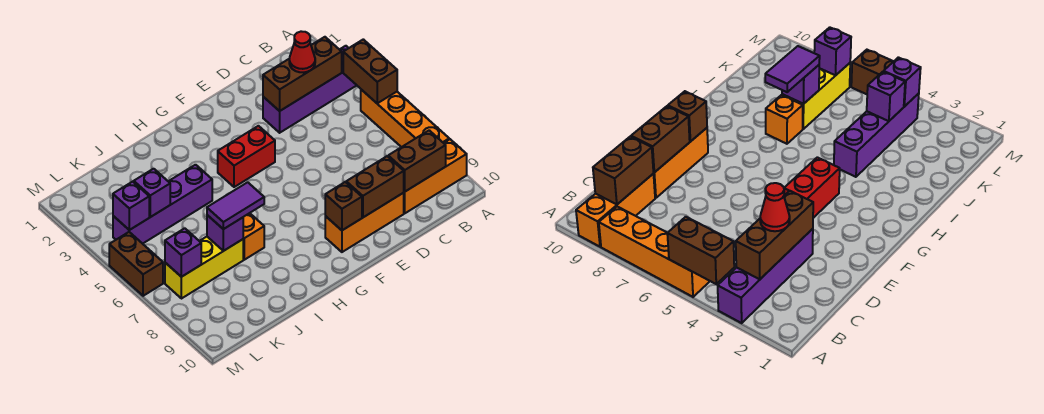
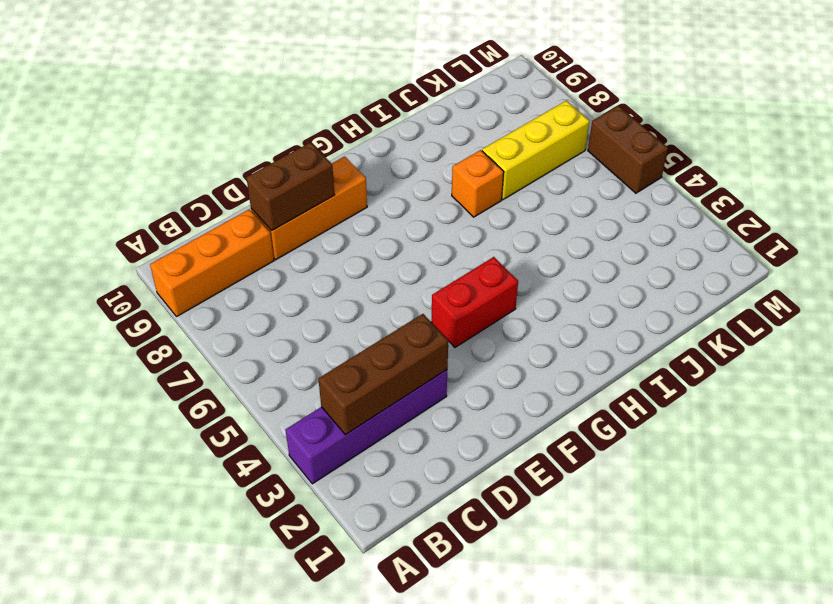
none -> orange 1x4 brick [361,90,449,147]
none -> purple 1x4 brick [113,165,212,244]
none -> brown 1x2 brick [343,39,397,103]

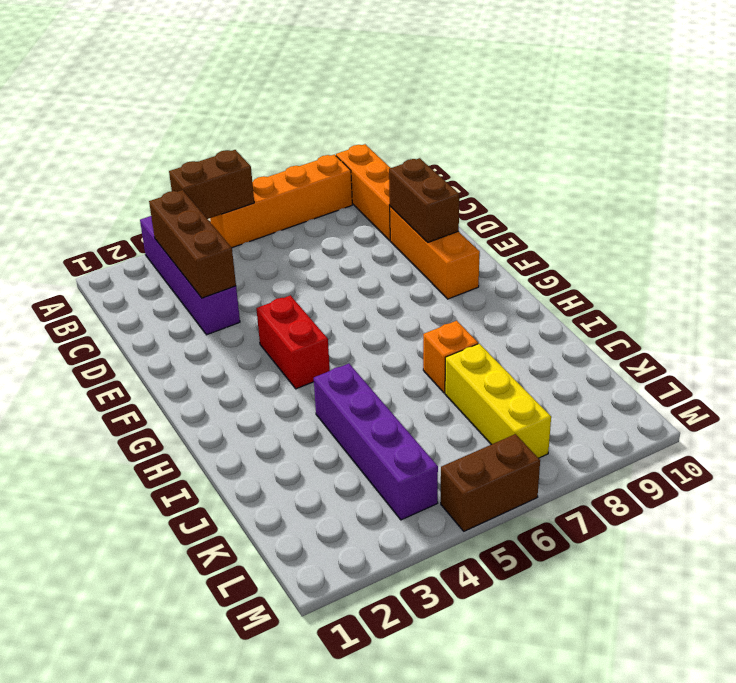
none -> brown 1x2 brick [388,130,446,192]
none -> brown 1x1 brick [325,182,362,230]
none -> purple 1x1 brick [207,215,243,251]

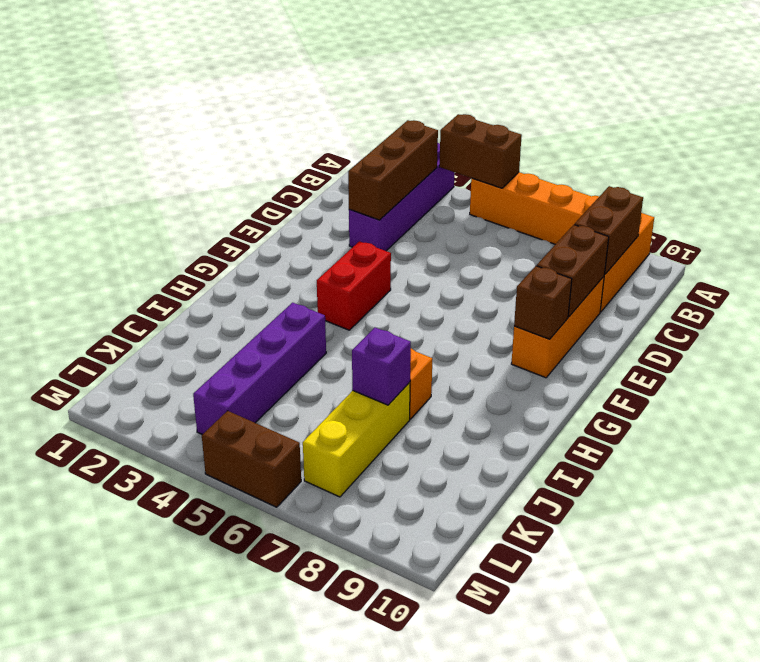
none -> purple 1x1 brick [134,169,170,217]
none -> purple 1x1 brick [113,182,149,230]
none -> purple 1x1 brick [165,228,201,277]

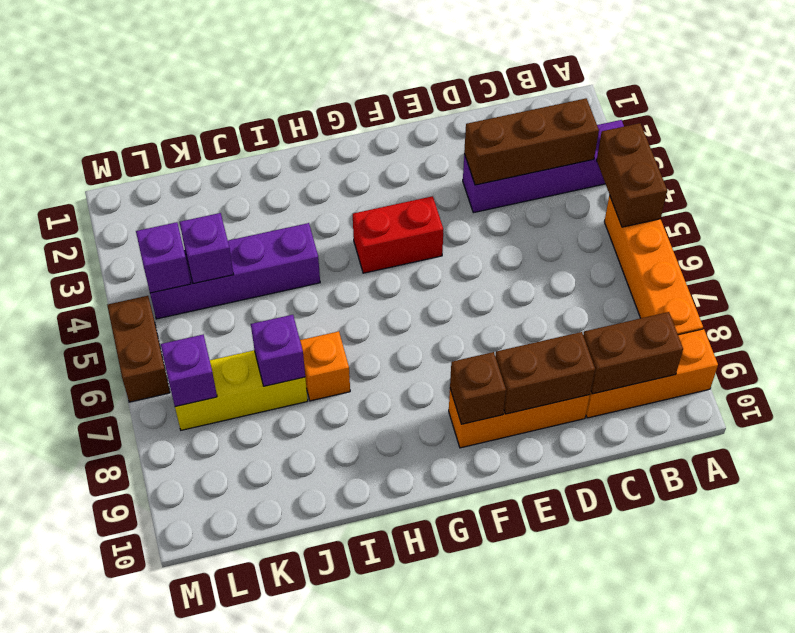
none -> red 1x1 cone [289,31,315,72]
none -> purple 1x2 tile [207,182,264,229]

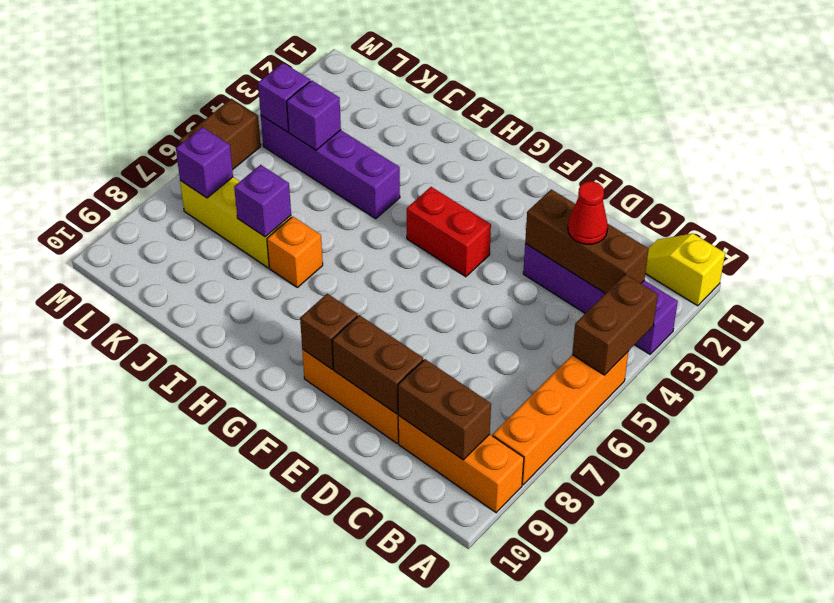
yellow 1x2 slope [645,234,725,306] -> none
none -> purple 1x2 tile [207,182,264,229]

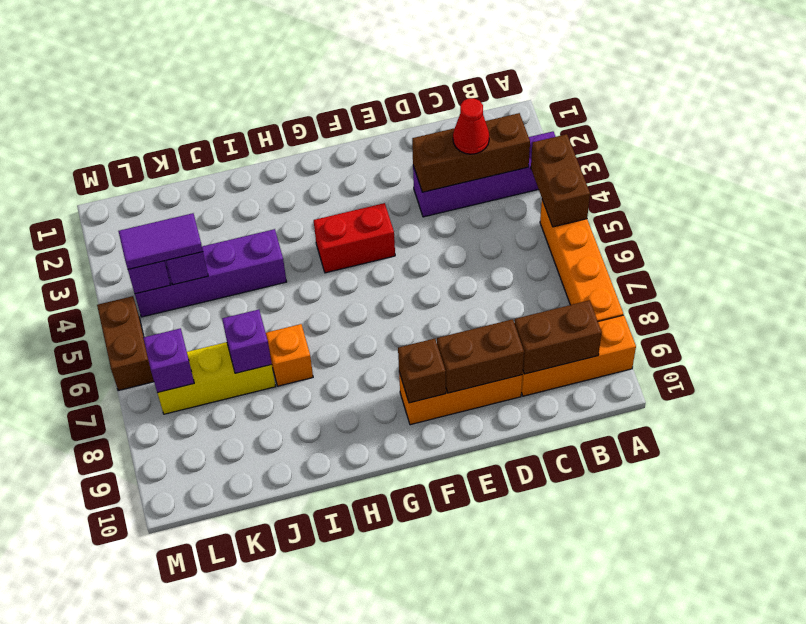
purple 1x2 tile [118,213,203,269] -> purple 1x2 tile moved to [207,182,264,229]

